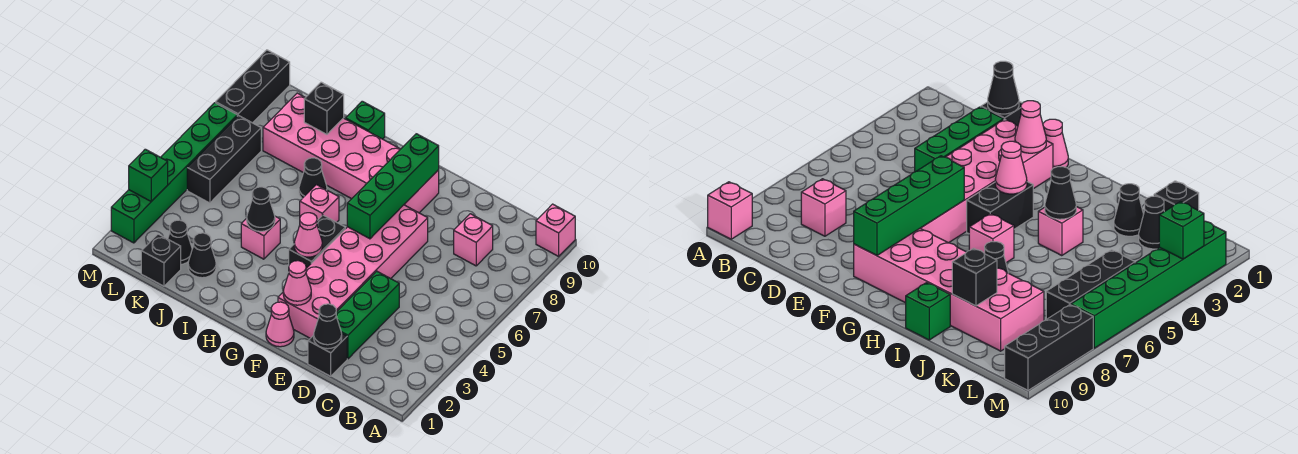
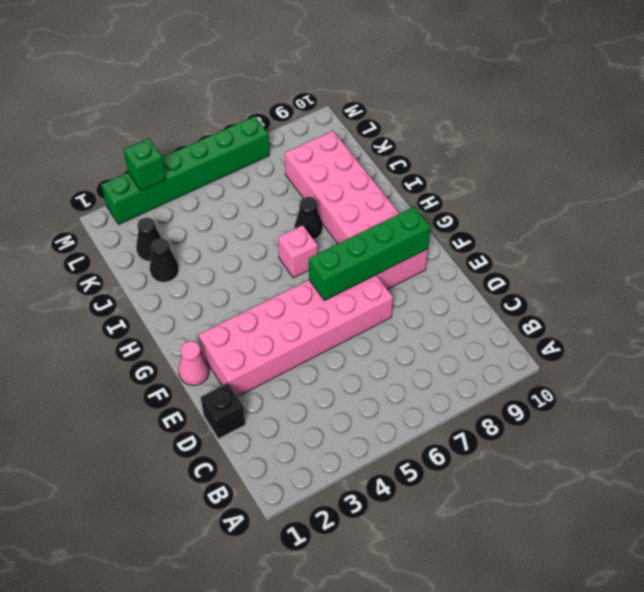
none -> pink 1x1 brick [536,204,575,256]
none -> pink 1x1 brick [454,214,493,266]
none -> green 1x3 brick [336,271,399,359]

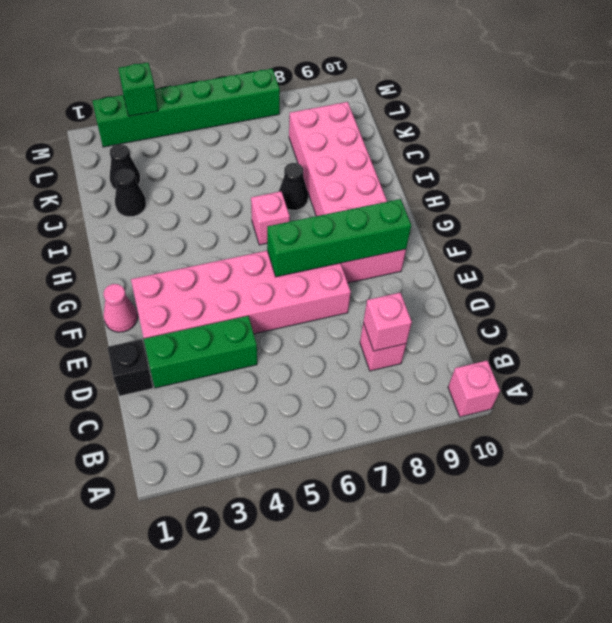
pink 1x1 brick [363,293,412,351] -> pink 1x1 brick moved to [241,216,280,259]
none -> black 1x2 brick [289,215,345,268]
none -> green 1x1 brick [346,101,385,139]
none -> black 1x1 brick [141,234,181,286]

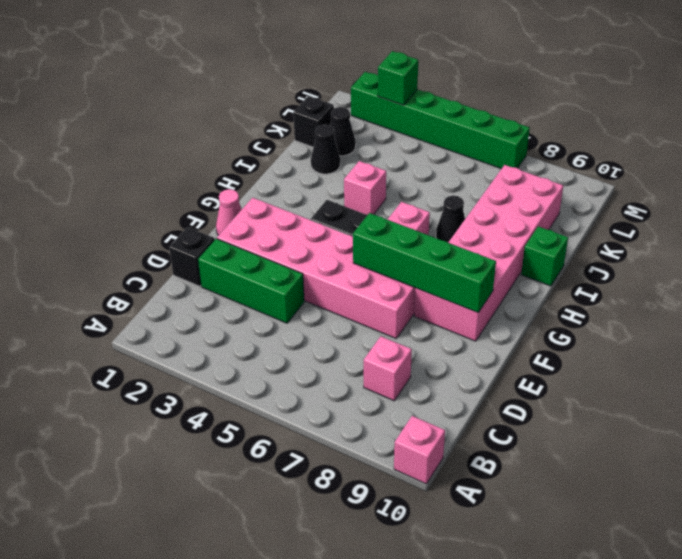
none -> black 1x3 brick [187,115,261,203]
none -> black 1x3 brick [216,50,290,123]
none -> black 1x1 cone [314,304,342,349]

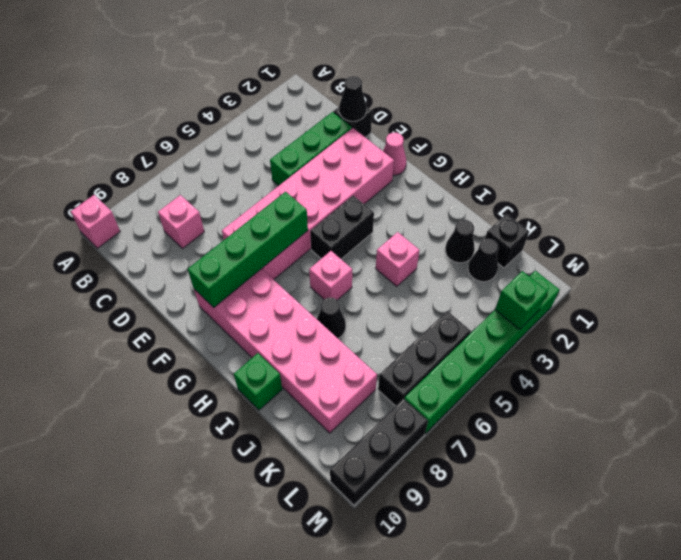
none -> pink 1x1 cone [283,261,311,305]
none -> pink 1x1 cone [294,213,322,257]
none -> black 1x1 cone [247,187,275,231]

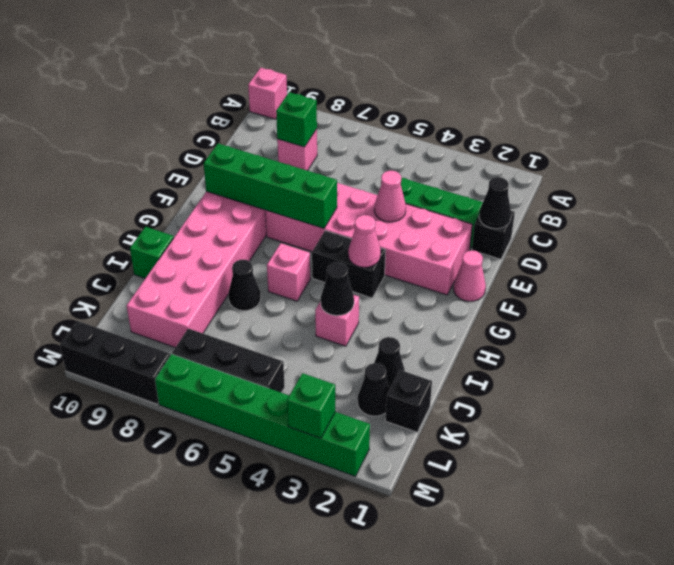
green 1x1 brick [276,92,317,147] -> none
pink 1x1 cone [374,171,406,222] -> pink 1x1 cone moved to [283,261,311,305]
none -> black 1x1 brick [304,82,344,134]

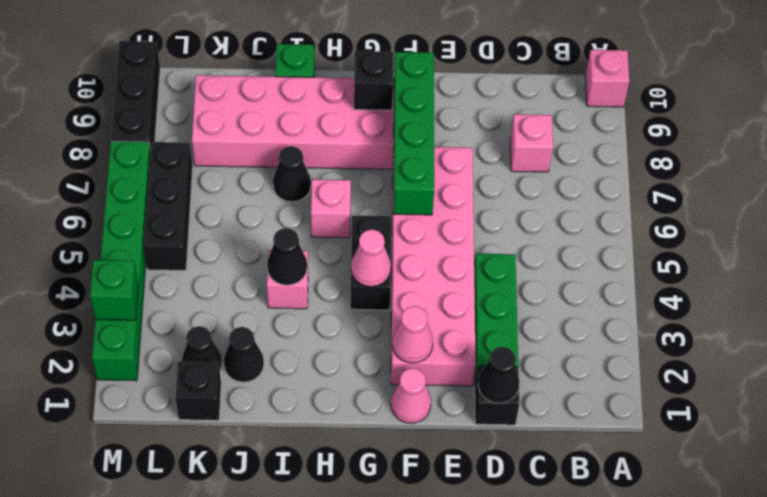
black 1x1 brick [354,51,393,110] -> black 1x1 brick moved to [304,82,344,134]

